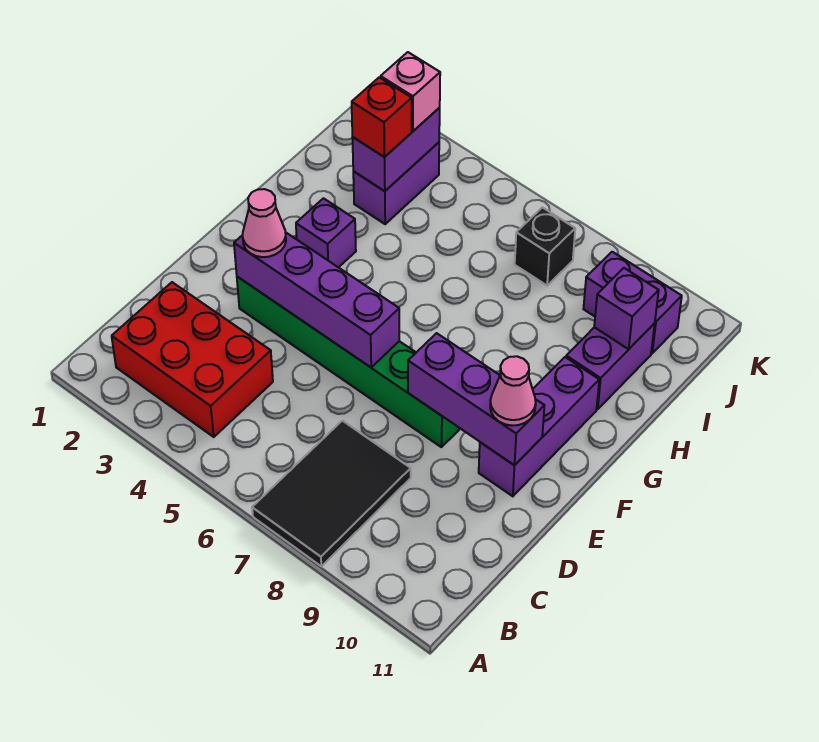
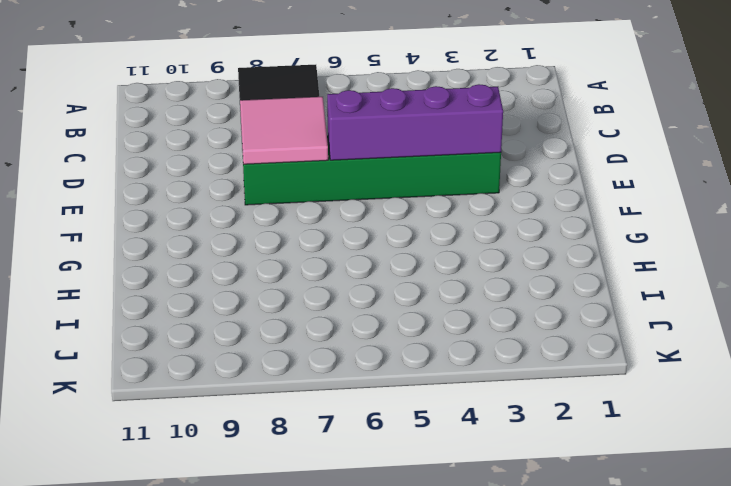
pink 2x2 tile [240,97,328,164] -> purple 1x3 brick [408,333,545,465]
none -> red 2x3 brick [112,282,273,437]
none -> purple 1x3 brick [479,357,599,496]
none -> purple 1x1 brick [296,198,356,268]

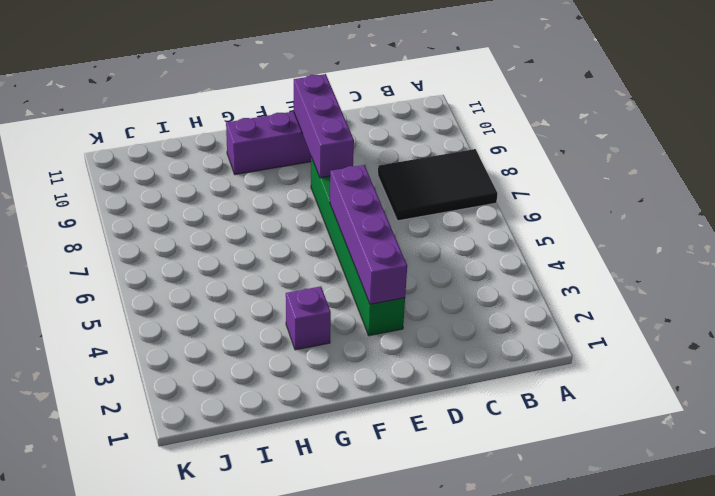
none -> red 2x3 brick [112,282,273,437]
none -> purple 1x2 brick [566,323,655,409]
none -> purple 1x2 brick [353,142,439,224]

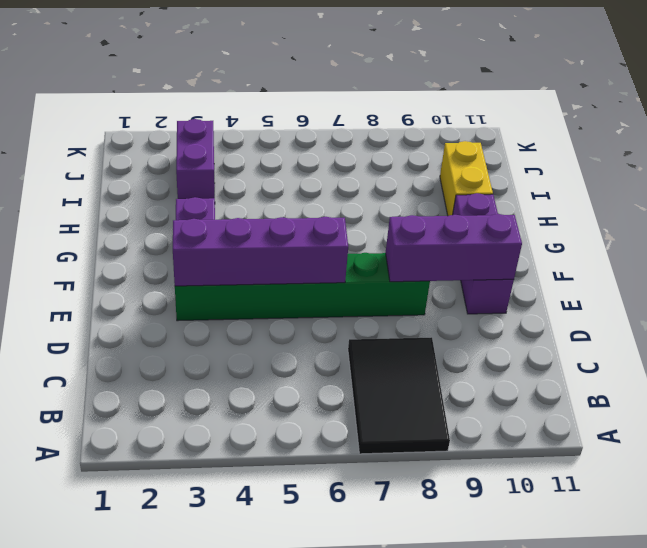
yellow 1x2 brick [440,141,493,216] -> purple 1x2 brick [566,323,655,409]
none -> red 2x3 brick [112,282,273,437]
none -> black 1x1 brick [515,208,575,285]
none -> purple 1x2 brick [584,252,682,353]

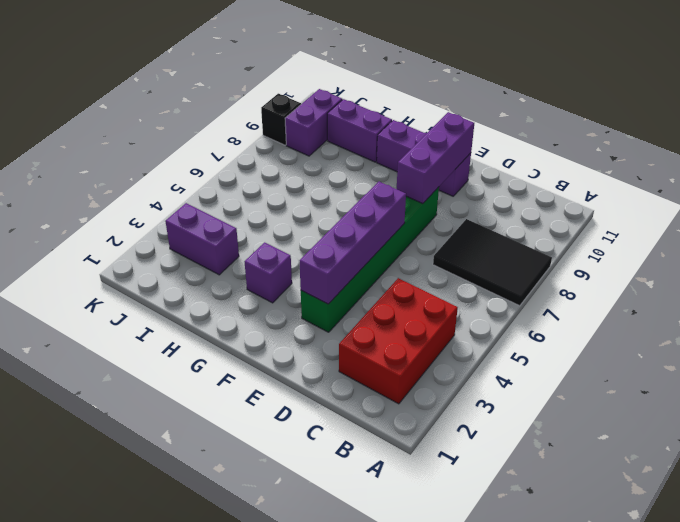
black 1x1 brick [261,94,301,145] -> black 1x1 brick moved to [515,208,575,285]
none -> purple 1x2 brick [352,108,440,191]
none -> purple 1x1 brick [594,268,659,349]
none -> pink 1x1 cone [243,189,286,257]

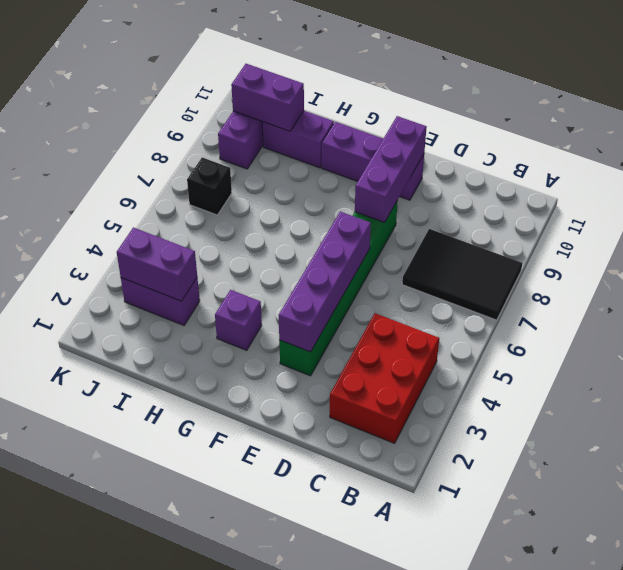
purple 1x2 brick [231,64,304,131] -> purple 1x1 brick [594,268,659,349]
none -> pink 1x1 cone [243,189,286,257]
none -> pink 1x1 cone [490,356,536,426]
none -> red 1x1 brick [352,77,412,157]

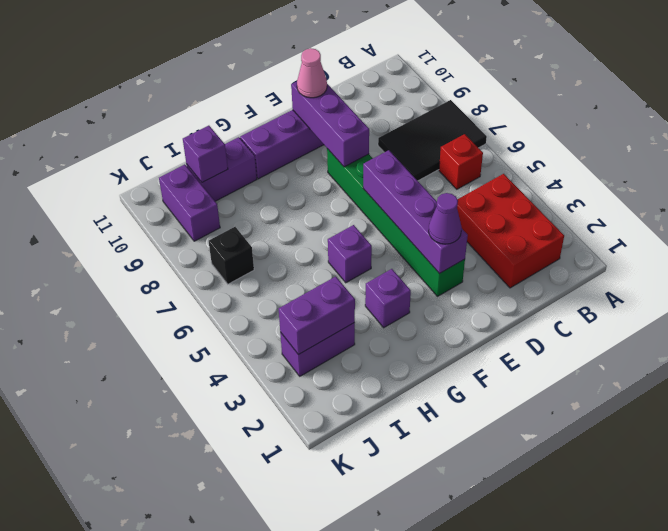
red 1x1 brick [439,134,483,189] -> red 1x1 brick moved to [352,77,412,157]
purple 1x1 cone [429,193,462,244] -> pink 1x1 cone [243,189,286,257]
purple 1x1 brick [328,225,372,283] -> none
none -> pink 1x1 brick [381,52,440,131]

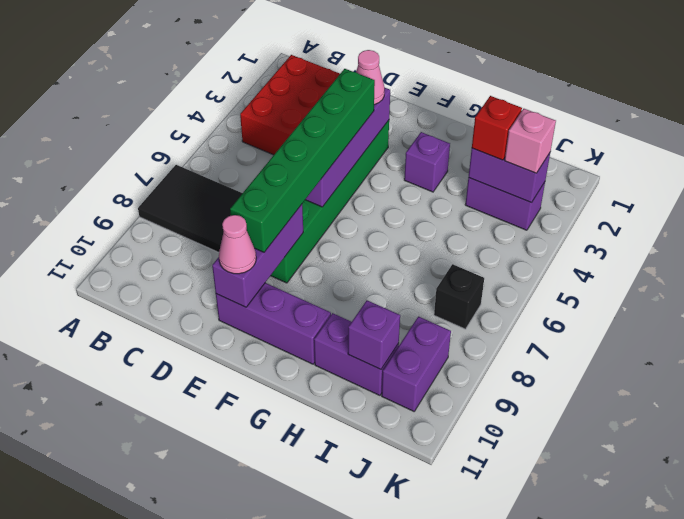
green 1x6 brick [230,69,375,252] -> none

